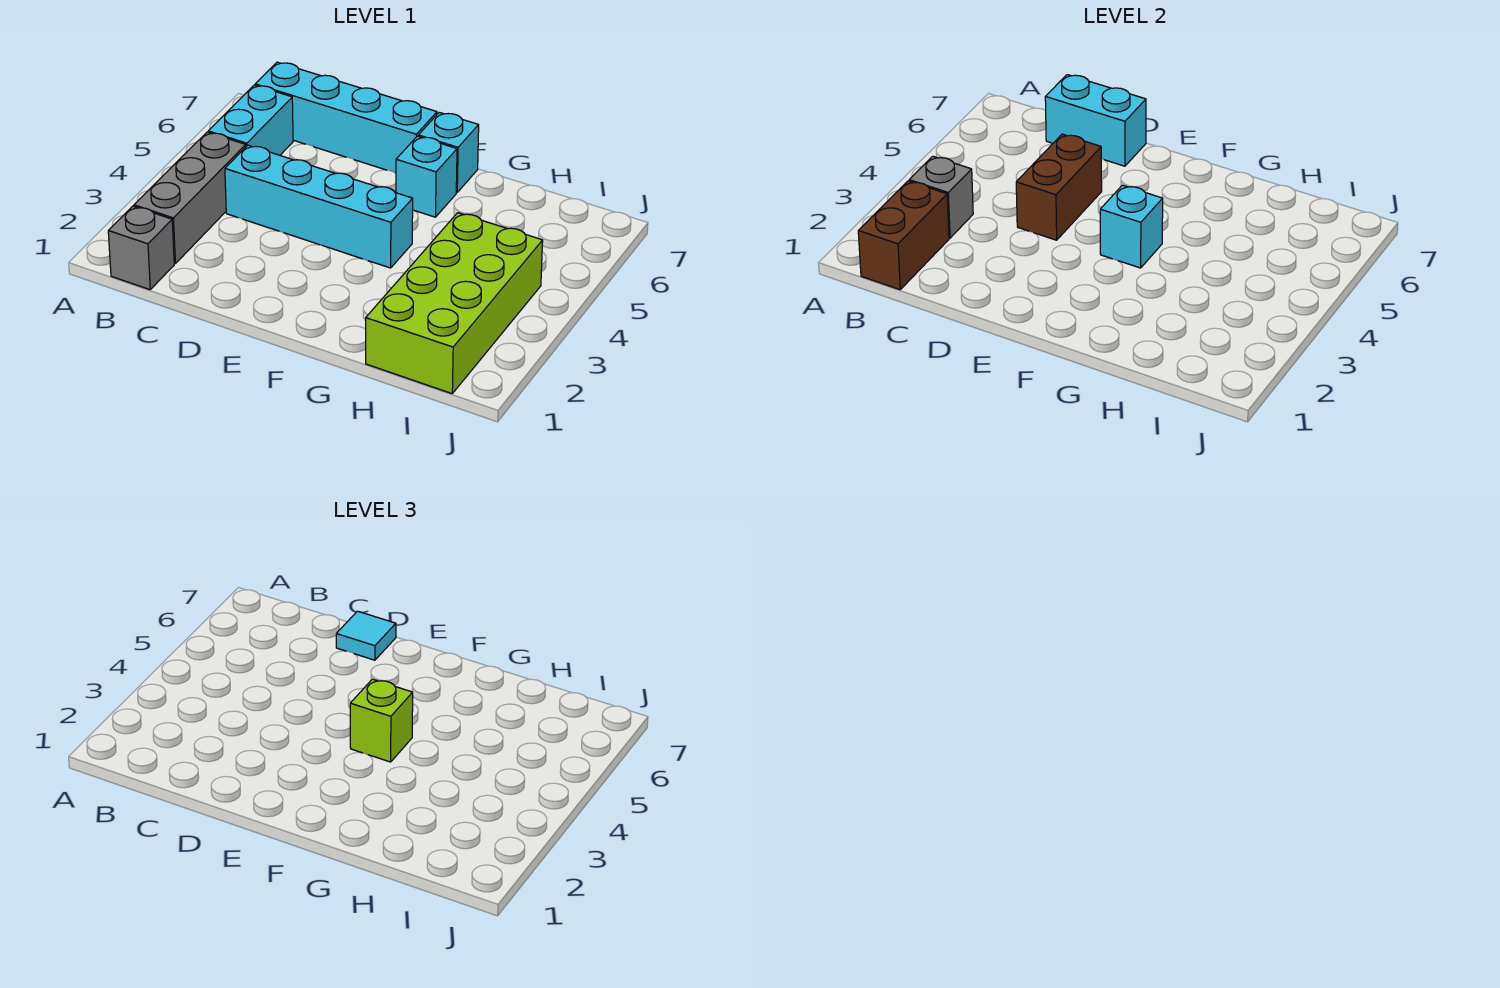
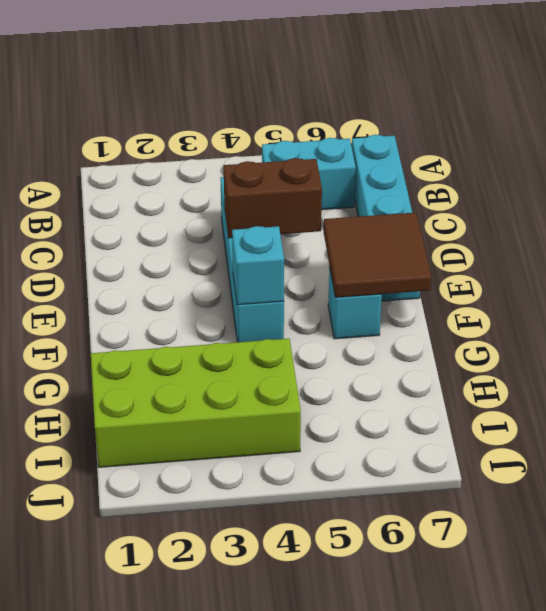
brown 2x2 tile [324,213,431,297] -> none
none -> grey 1x1 brick [108,206,174,290]
none -> grey 1x3 brick [134,132,246,263]
none -> cyan 1x1 brick [418,112,479,192]

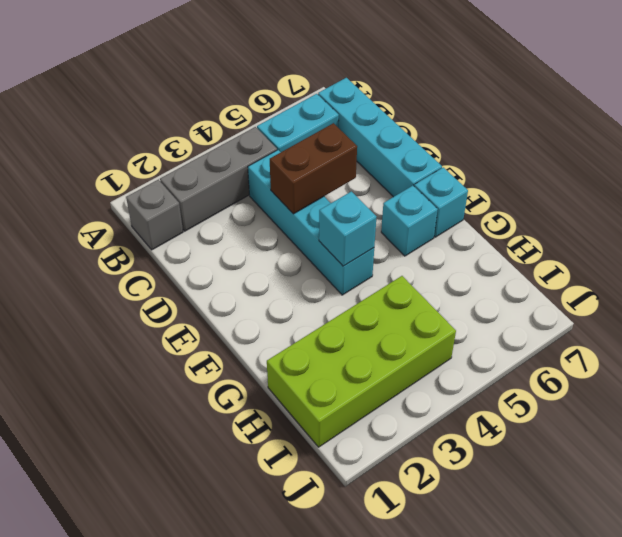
none -> brown 1x2 brick [858,181,949,290]
none -> grey 1x1 brick [909,156,973,238]
none -> cyan 1x2 brick [1045,75,1146,166]

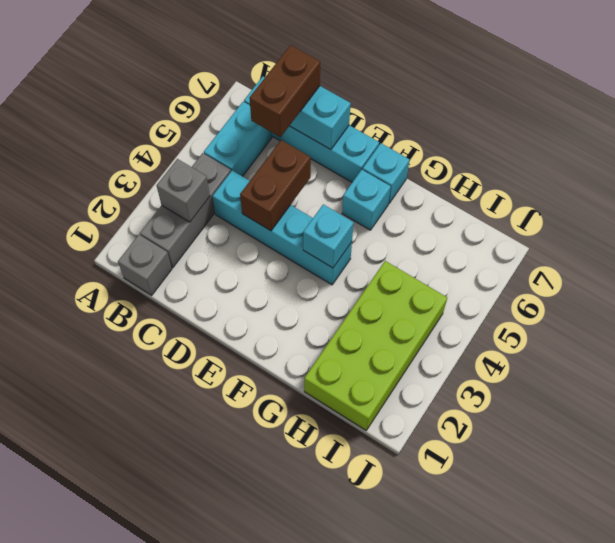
brown 1x2 brick [249,45,320,137] -> brown 1x2 brick moved to [858,181,949,290]
none -> cyan 1x1 tile [336,611,396,660]
none -> lime 1x1 brick [350,679,413,762]

